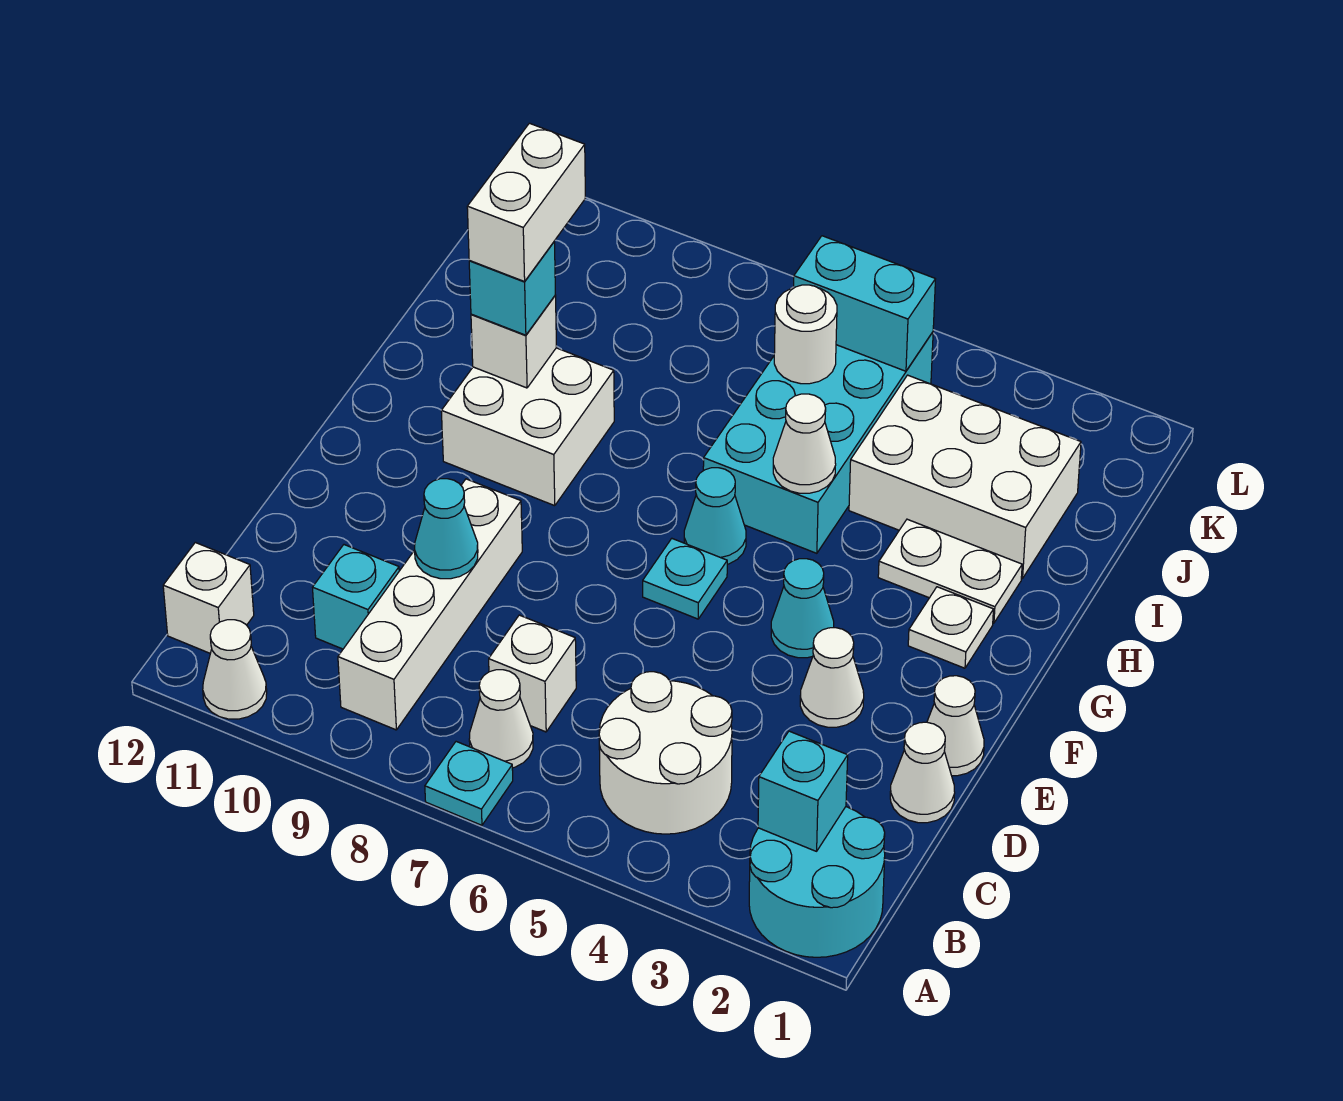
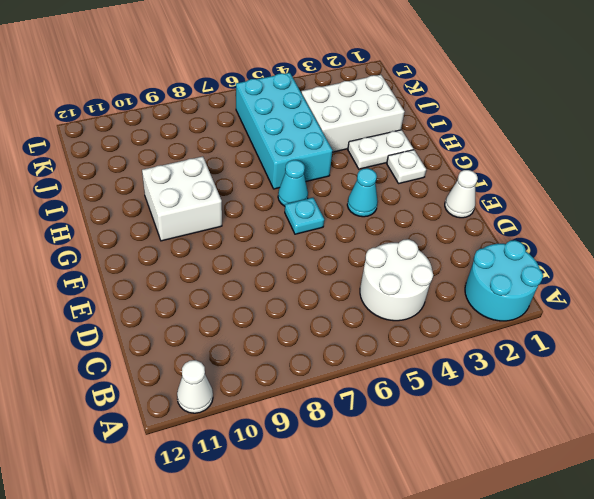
none -> cyan 1x1 plate [425,742,513,825]
none -> white 1x1 cone [469,670,533,768]
none -> white 1x4 brick [338,479,522,730]

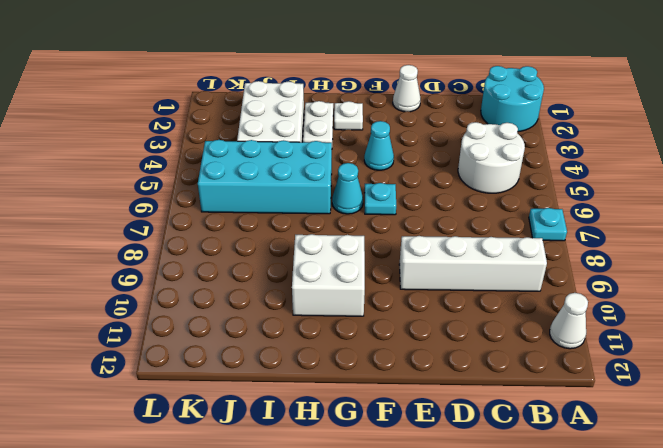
none -> white 1x1 cone [469,670,533,768]
none -> white 1x1 brick [163,542,254,653]
none -> white 1x1 brick [489,615,576,732]

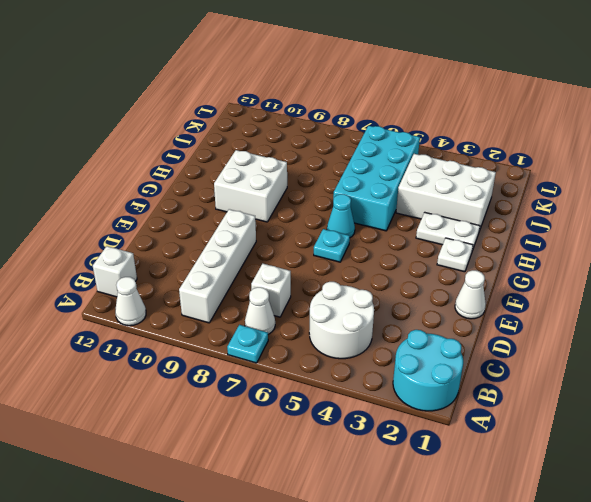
none -> cyan 1x1 brick [312,545,399,649]
none -> white 1x1 cone [890,722,955,823]
none -> white 1x1 cone [800,628,864,727]

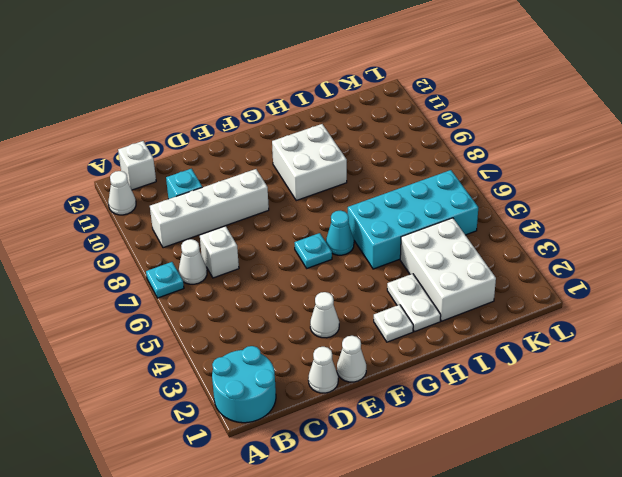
none -> white 2x2 round brick [599,672,732,834]
none -> cyan 1x1 cone [771,559,834,658]
none -> cyan 1x1 brick [758,731,848,851]

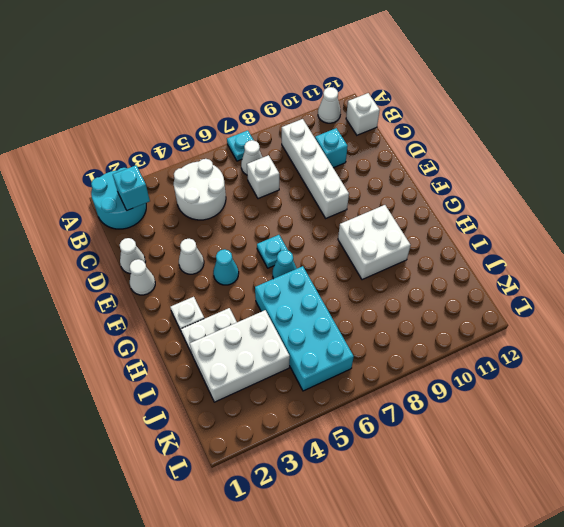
none -> cyan 1x1 cone [415,479,478,579]
none -> white 1x1 cone [773,394,836,493]
none -> white 1x1 brick [471,295,556,388]

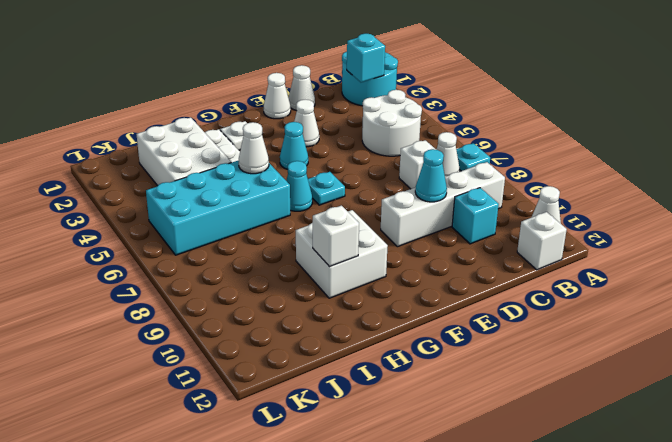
none -> white 1x1 round brick [774,285,837,384]
none -> cyan 1x2 brick [794,236,935,371]
none -> cyan 1x1 brick [469,242,555,335]

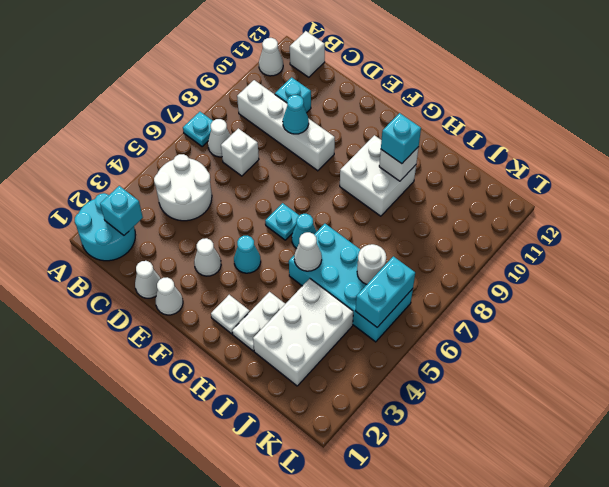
none -> white 1x2 brick [467,123,585,282]

